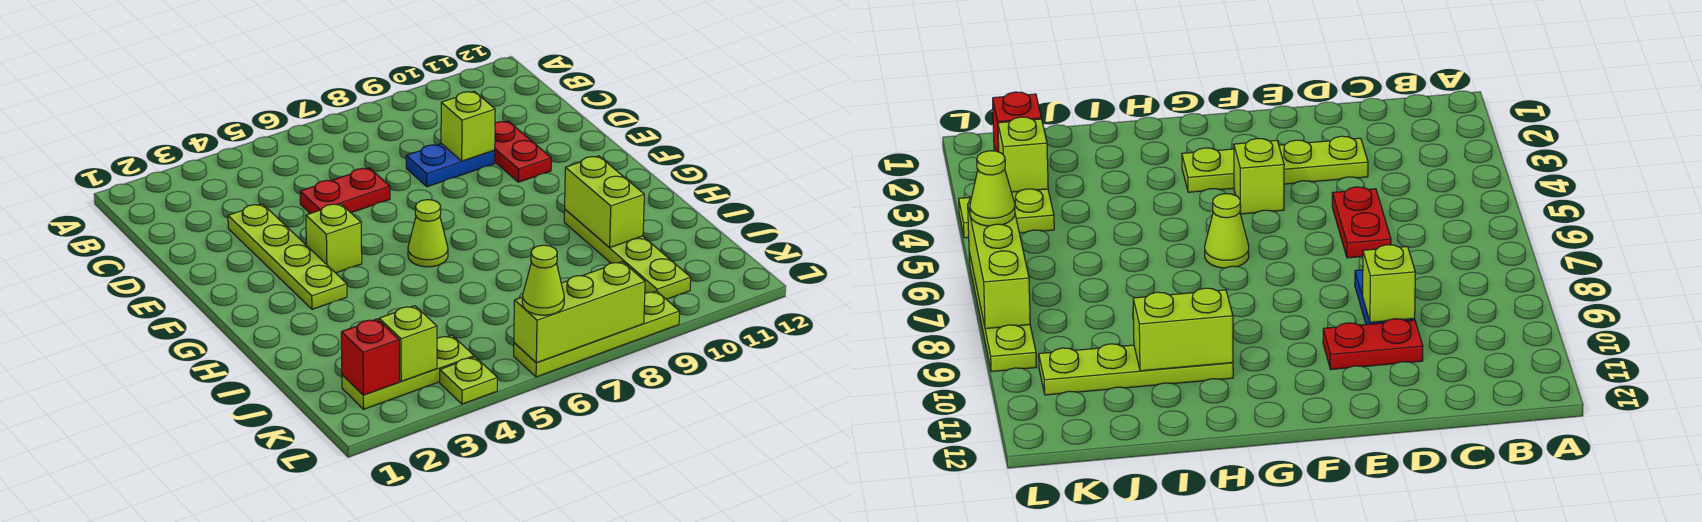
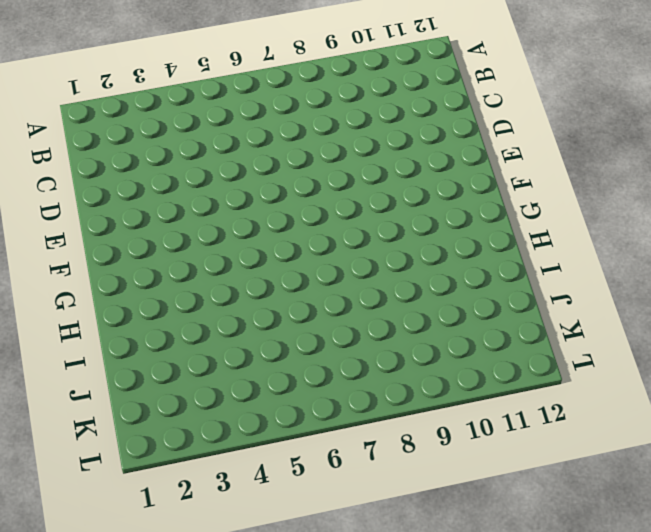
none -> lime 1x4 plate [228,204,347,309]
none -> red 1x2 plate [300,168,390,214]
none -> blue 1x2 plate [406,144,495,187]

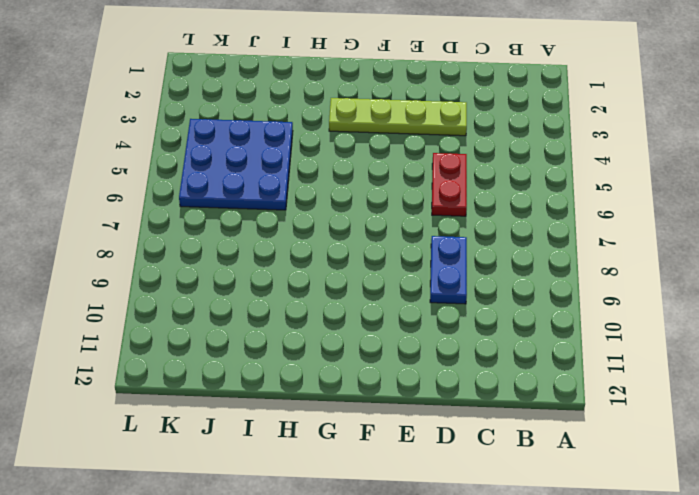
blue 3x3 plate [179,119,293,210] -> lime 1x3 plate [342,335,474,409]
none -> red 1x2 plate [494,121,551,182]
none -> lime 1x1 brick [306,203,362,273]
none -> lime 1x1 cone [408,200,448,267]

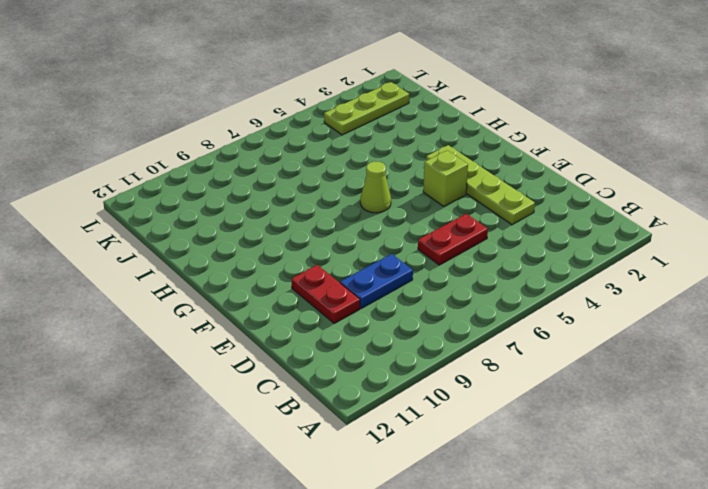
none -> lime 1x4 plate [564,209,691,299]
none -> lime 1x1 plate [440,357,498,404]
none -> lime 1x4 plate [514,291,680,377]

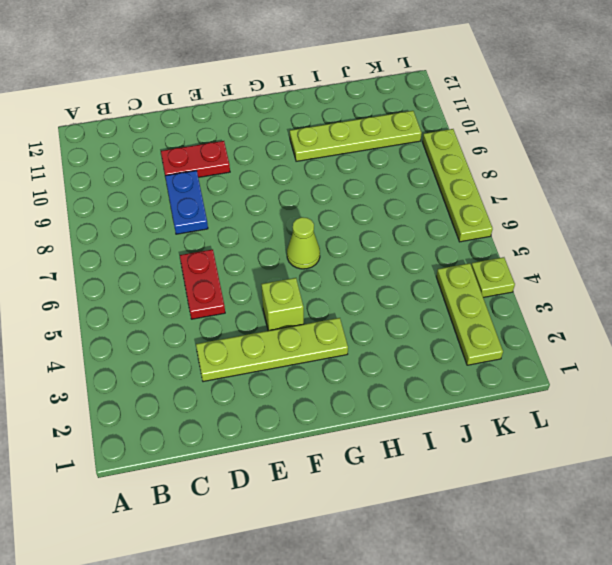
none -> lime 1x1 brick [441,91,495,161]
none -> lime 1x2 brick [565,156,644,248]
none -> red 1x1 brick [341,319,399,395]

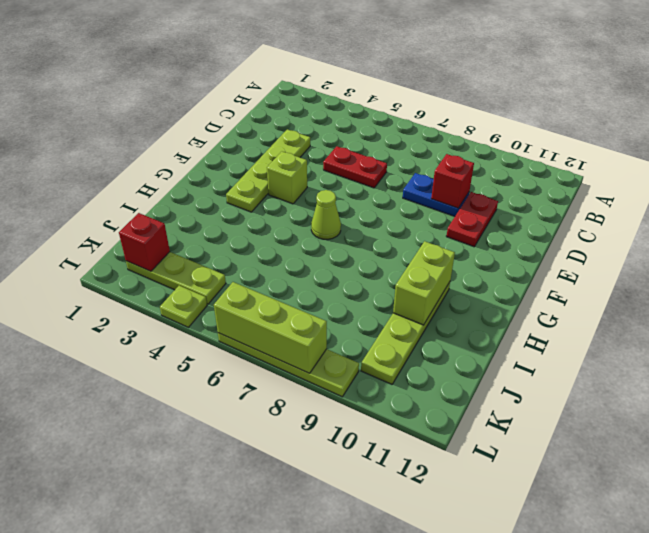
red 1x1 brick [431,154,474,208] -> lime 1x1 brick [441,91,495,161]
none -> lime 1x1 brick [379,306,437,381]
none -> lime 1x1 cone [522,245,564,315]

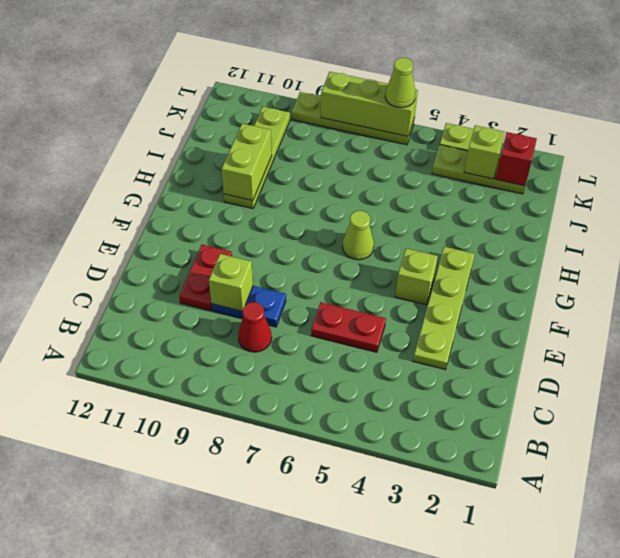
red 1x1 cone [238,302,272,352] -> none

